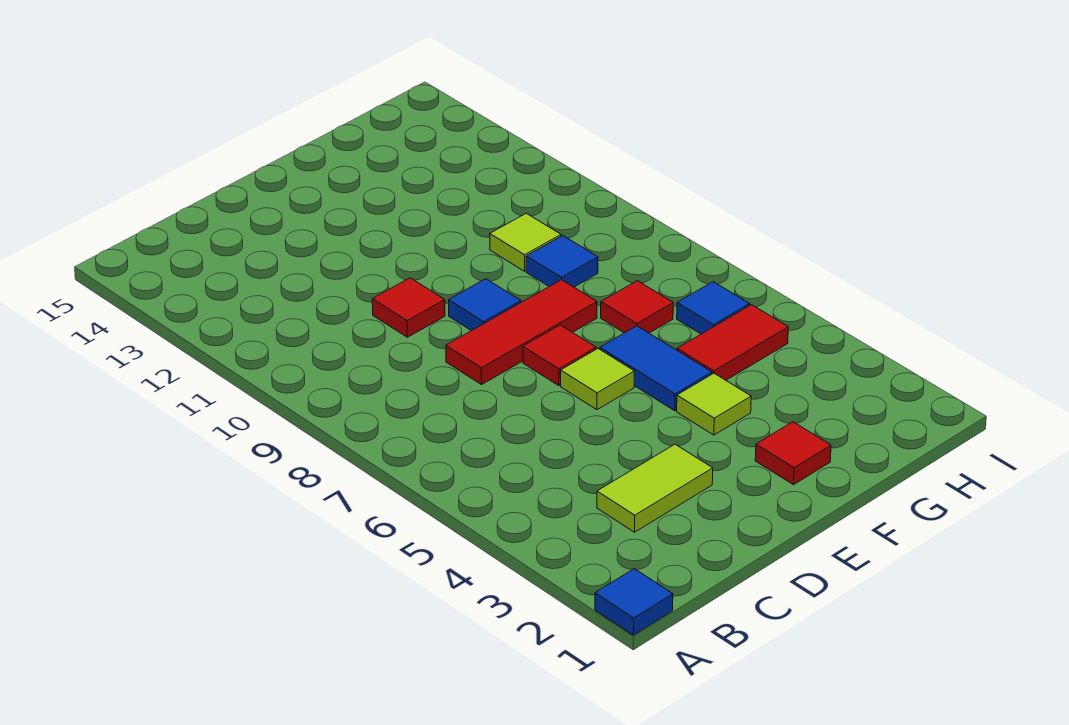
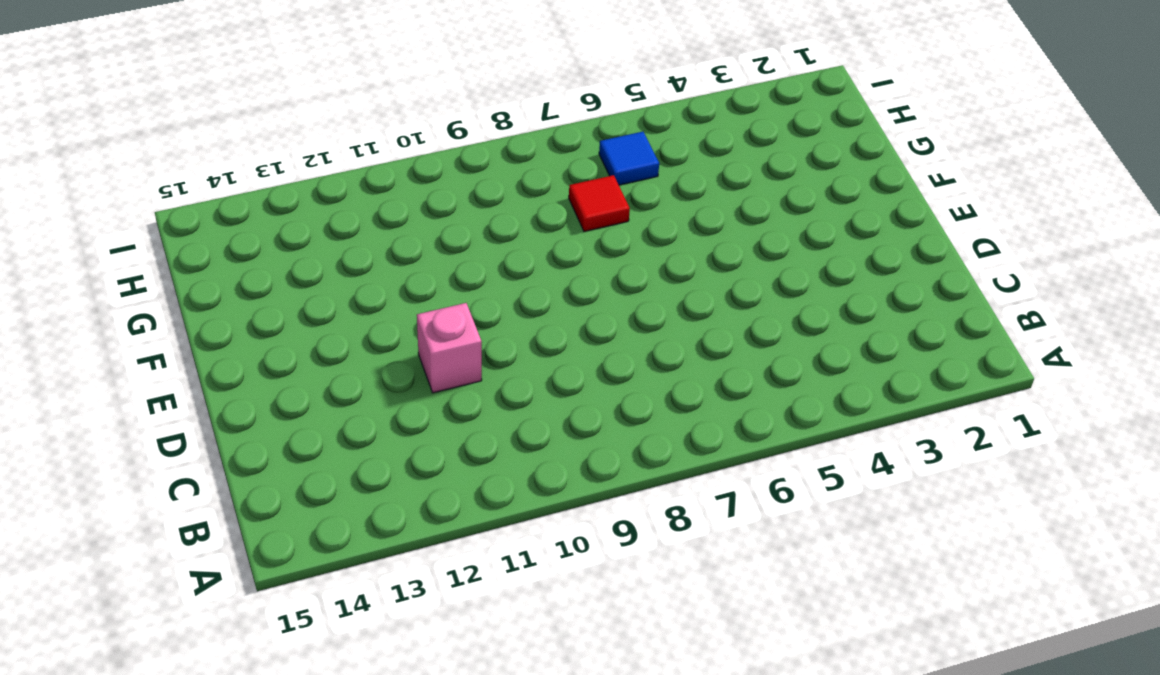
pink 1x1 brick [417,303,482,393] -> none
none -> blue 1x1 tile [595,569,673,635]
none -> lime 1x2 tile [597,444,713,532]
none -> red 1x3 tile [446,280,597,385]

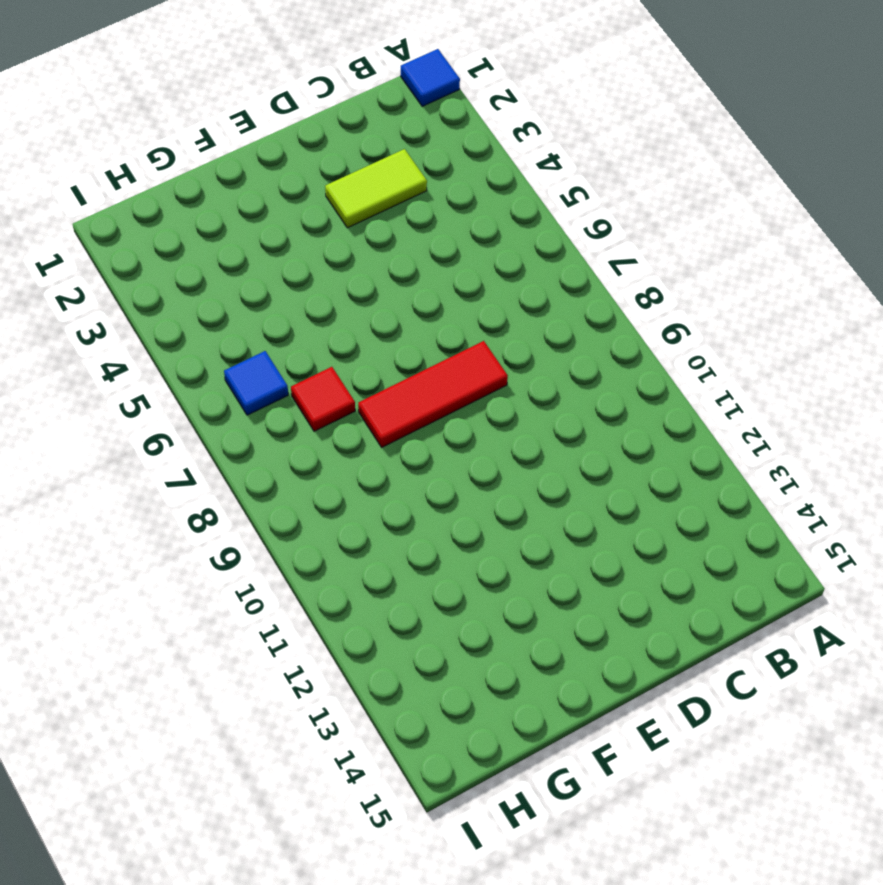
none -> red 1x1 tile [372,278,445,337]
none -> lime 1x1 tile [561,349,634,410]
none -> red 1x1 tile [523,325,596,385]

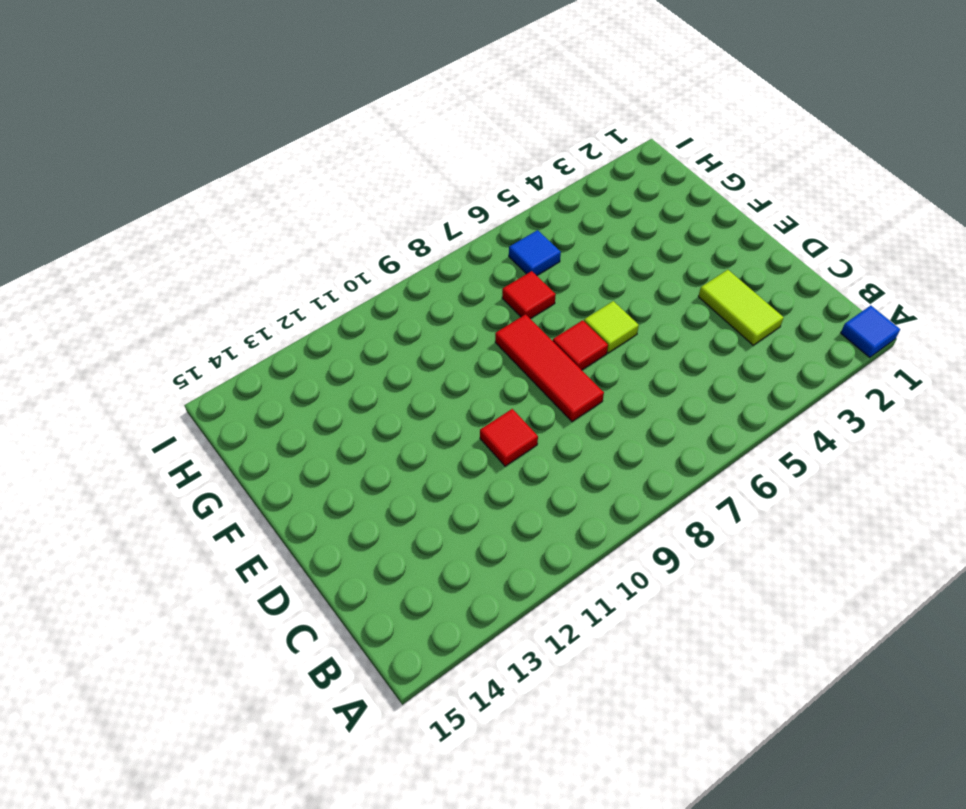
none -> blue 1x1 tile [449,279,521,331]
none -> red 1x1 tile [755,422,831,485]
none -> lime 1x1 tile [677,373,751,435]

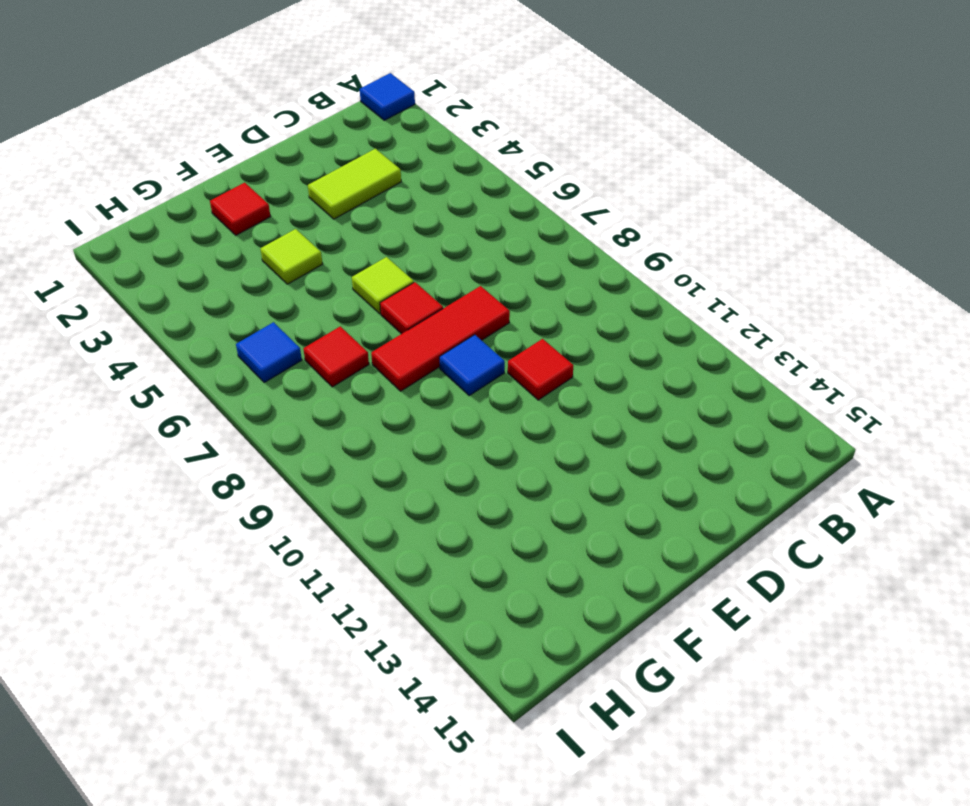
none -> blue 1x2 tile [600,326,712,411]
none -> red 1x2 tile [677,305,788,380]
none -> blue 1x1 tile [526,236,598,287]

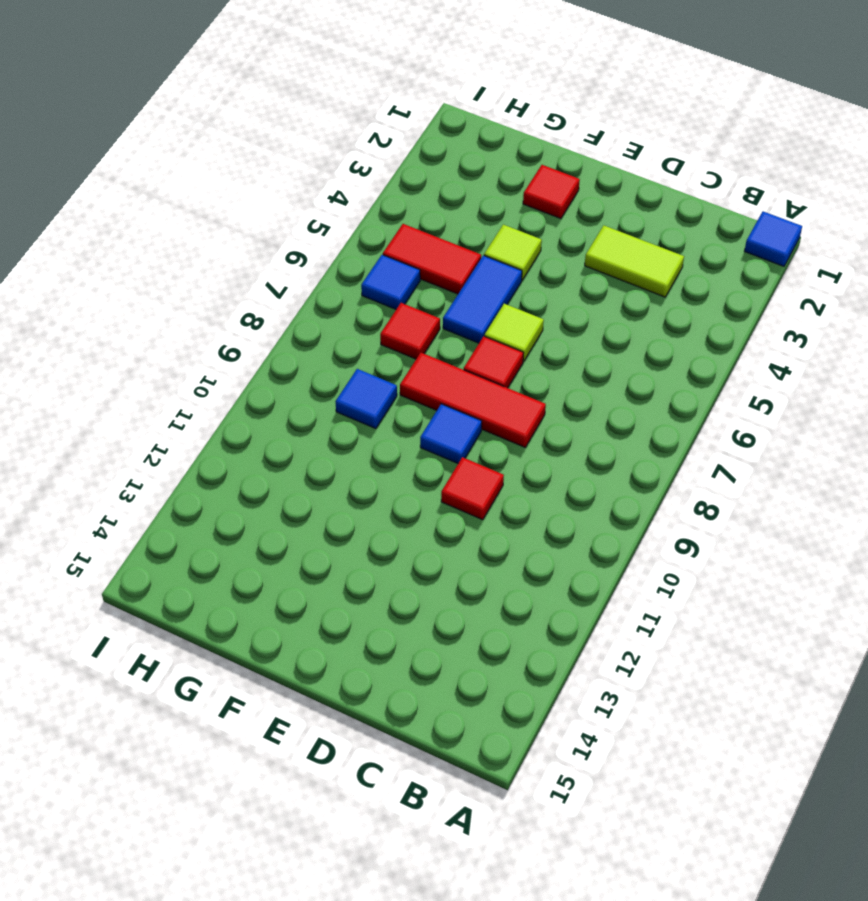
none -> lime 1x1 tile [490,213,561,271]

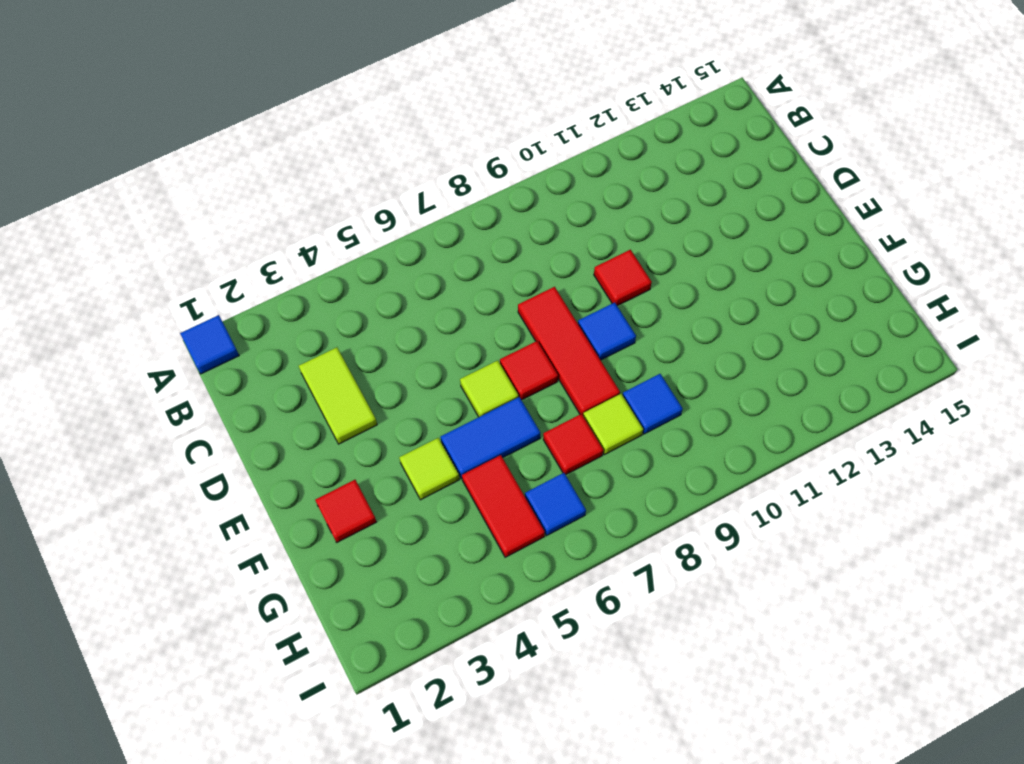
lime 1x1 tile [583,394,643,455] -> lime 1x1 tile moved to [490,213,561,271]

